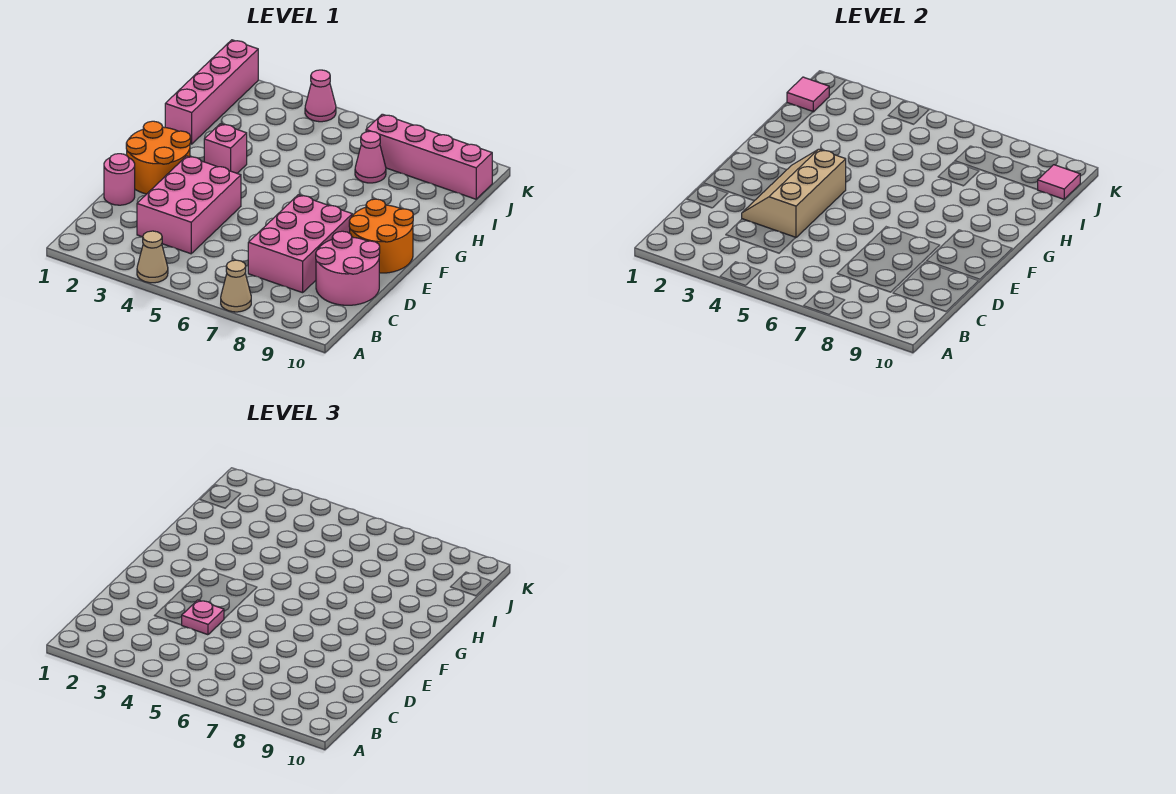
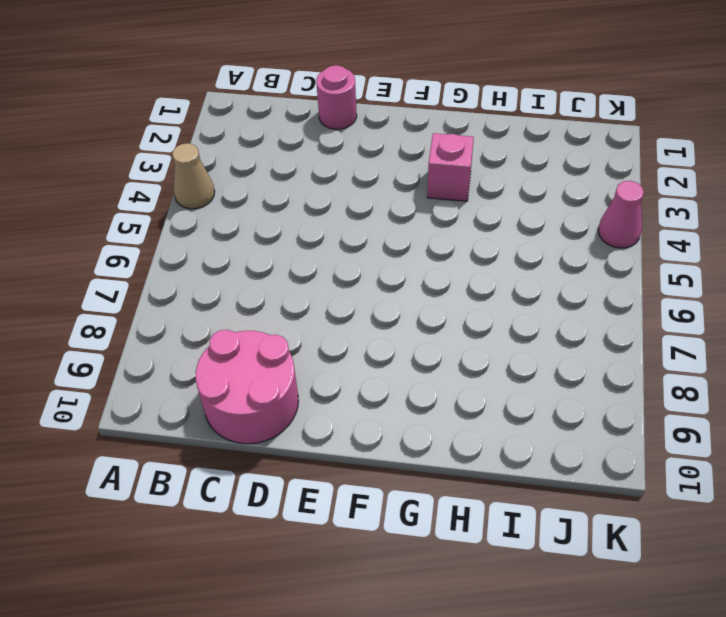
none -> tan 1x1 cone [221,260,251,312]
none -> pink 2x3 brick [137,156,241,254]
none -> pink 2x3 brick [248,195,352,293]

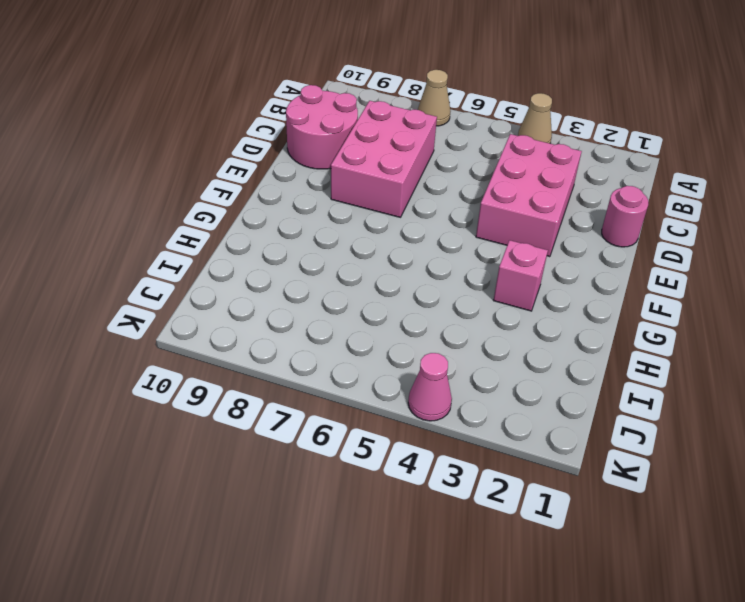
none -> orange 2x2 round brick [126,121,191,194]
none -> orange 2x2 round brick [349,199,413,273]
none -> pink 1x4 brick [165,40,258,144]

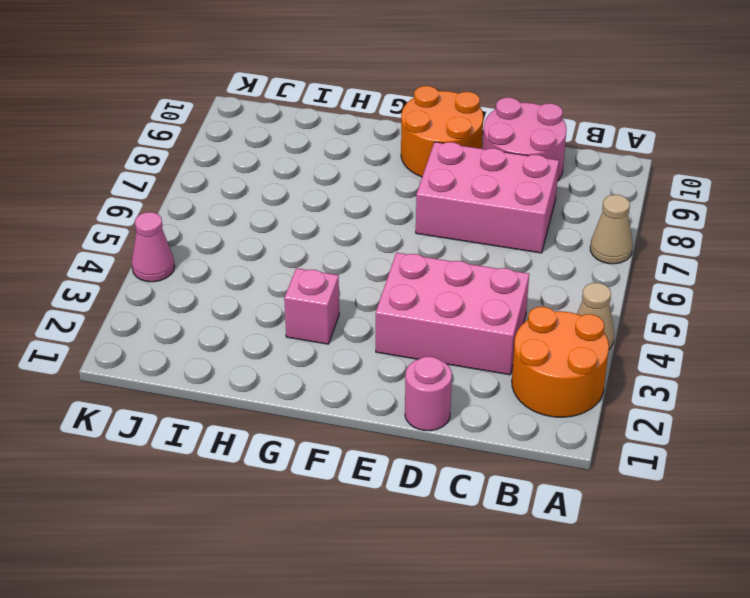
orange 2x2 round brick [512,307,609,417] -> orange 2x2 round brick moved to [126,121,191,194]
none -> pink 1x4 brick [165,40,258,144]
none -> pink 1x1 cone [355,131,386,183]
none -> pink 1x4 brick [366,114,492,199]

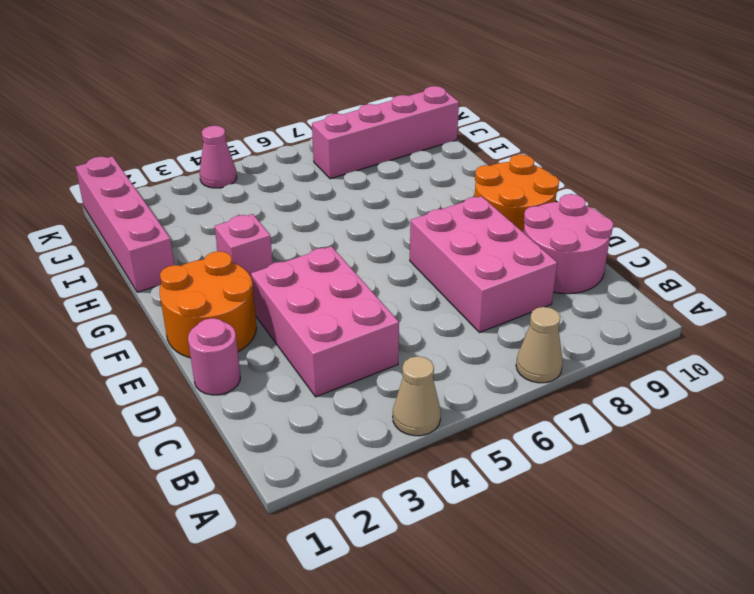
none -> pink 1x1 cone [355,131,386,183]
none -> tan 2x3 slope [742,149,846,238]
none -> pink 1x1 tile [787,77,829,112]

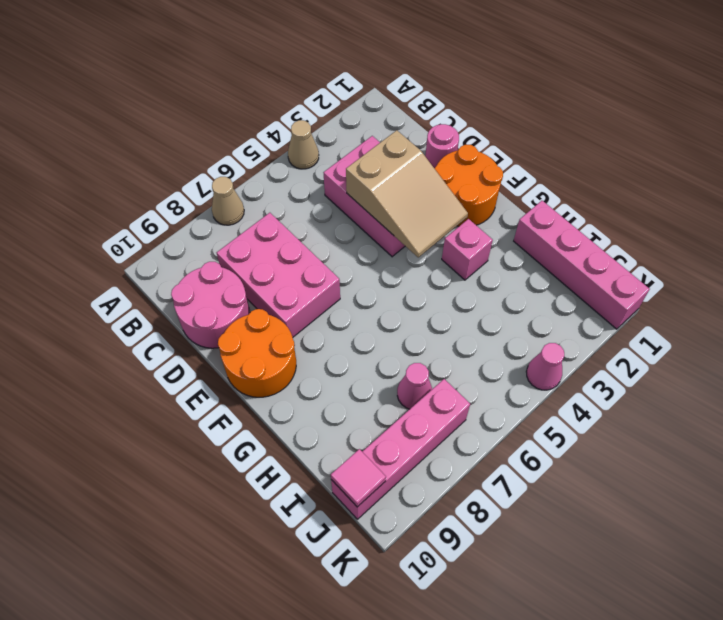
tan 2x3 slope [346,130,468,257] -> tan 2x3 slope turned to [742,149,846,238]
none -> pink 1x1 tile [787,77,829,112]
none -> pink 1x1 plate [182,600,224,635]

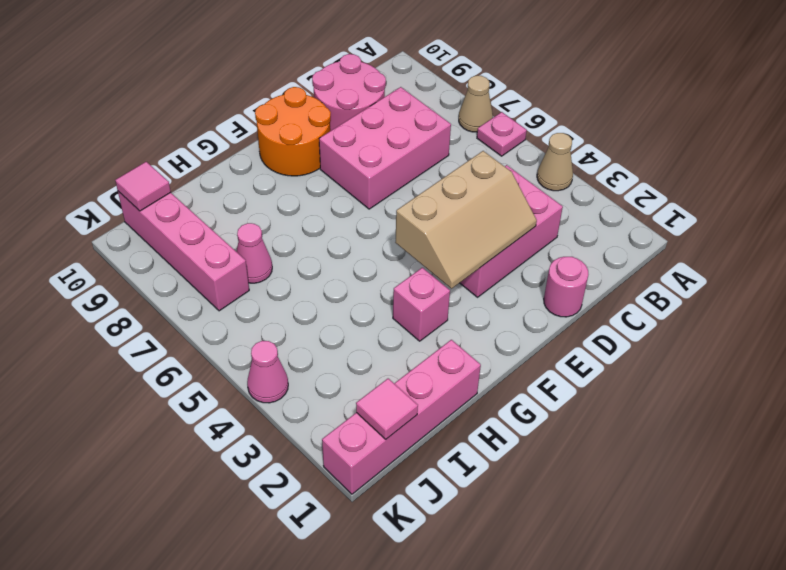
pink 1x1 plate [477,112,527,156] -> pink 1x1 plate moved to [182,600,224,635]
none -> orange 2x2 round brick [126,121,191,194]

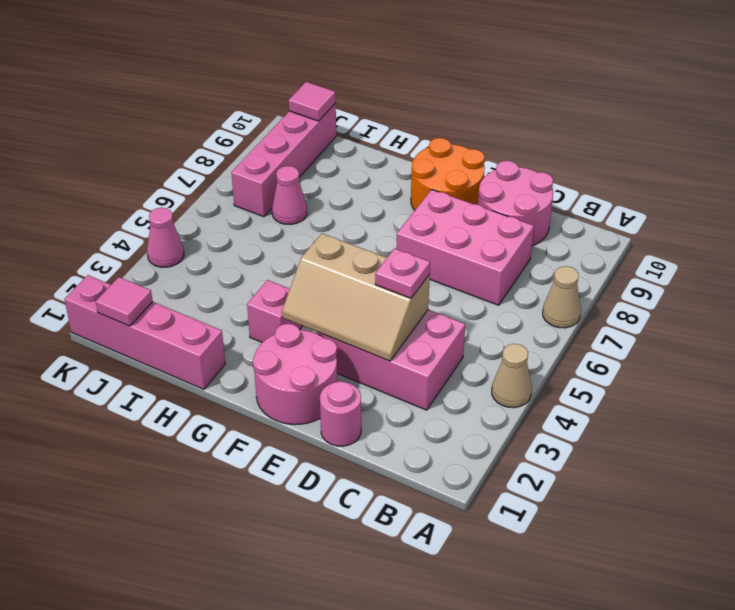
pink 2x2 round brick [253,324,337,425] -> orange 2x2 round brick [126,121,191,194]

